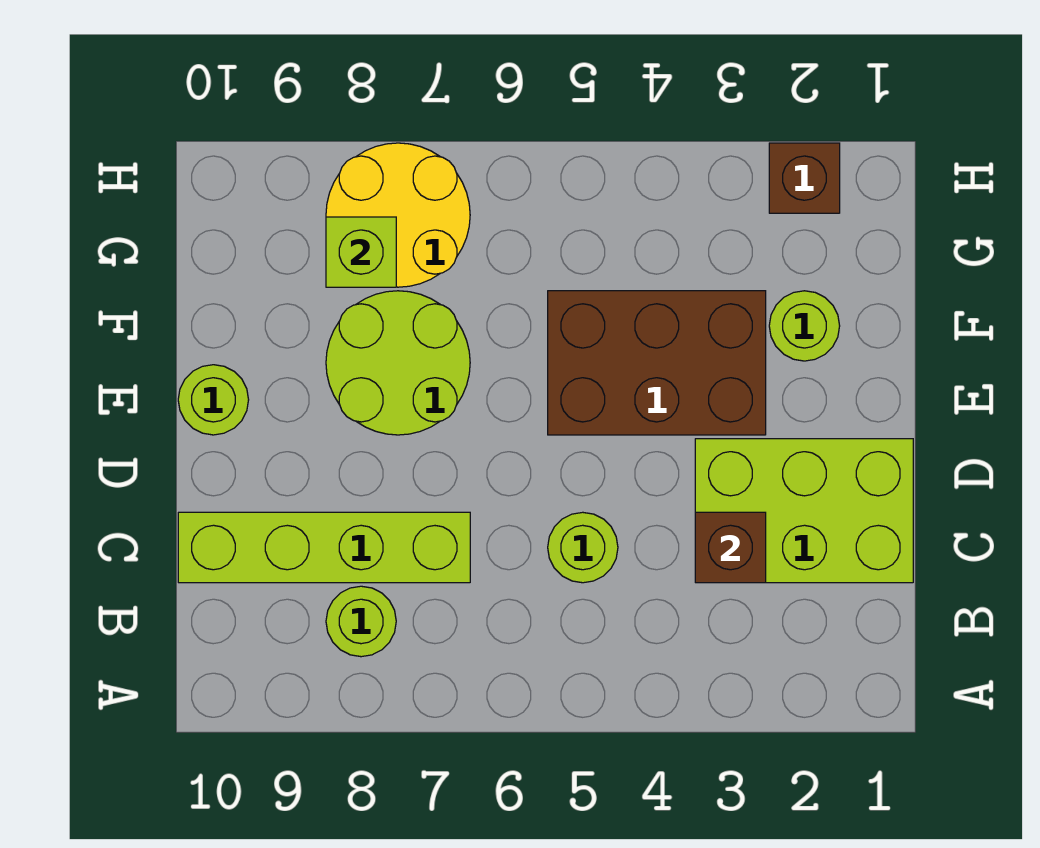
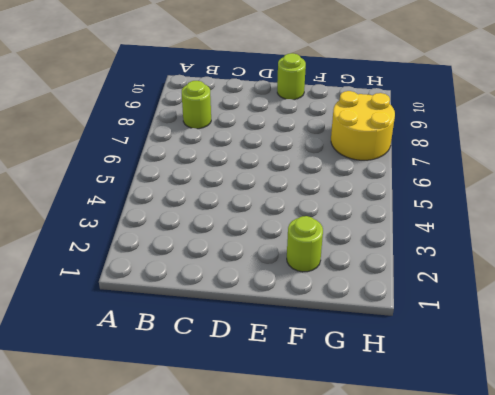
none -> lime 2x3 brick [695,439,913,583]
none -> lime 1x1 round brick [548,512,618,583]
none -> lime 1x4 brick [178,512,470,583]

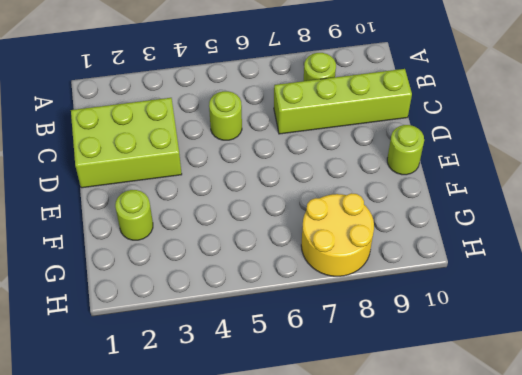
none -> brown 2x3 brick [548,291,766,435]
none -> lime 2x2 round brick [326,291,470,435]
none -> brown 1x1 brick [769,143,840,213]

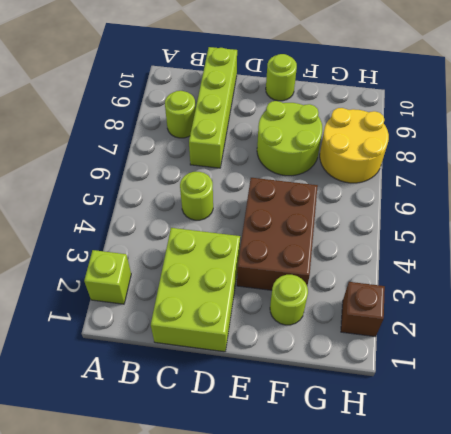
lime 1x1 brick [84,250,131,304] -> lime 1x1 brick moved to [326,217,396,287]
none -> brown 1x1 brick [695,512,766,583]

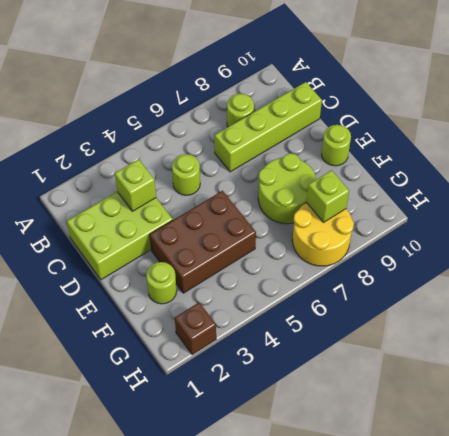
lime 1x1 brick [115,159,156,211] -> brown 1x1 brick [695,512,766,583]

